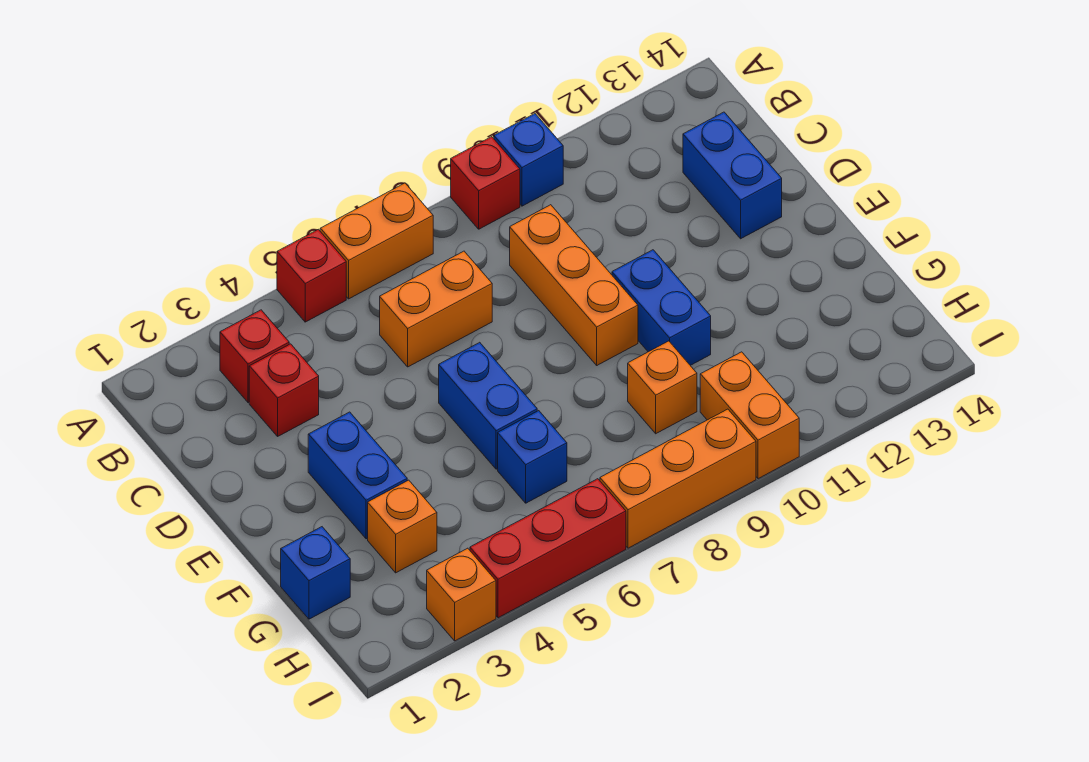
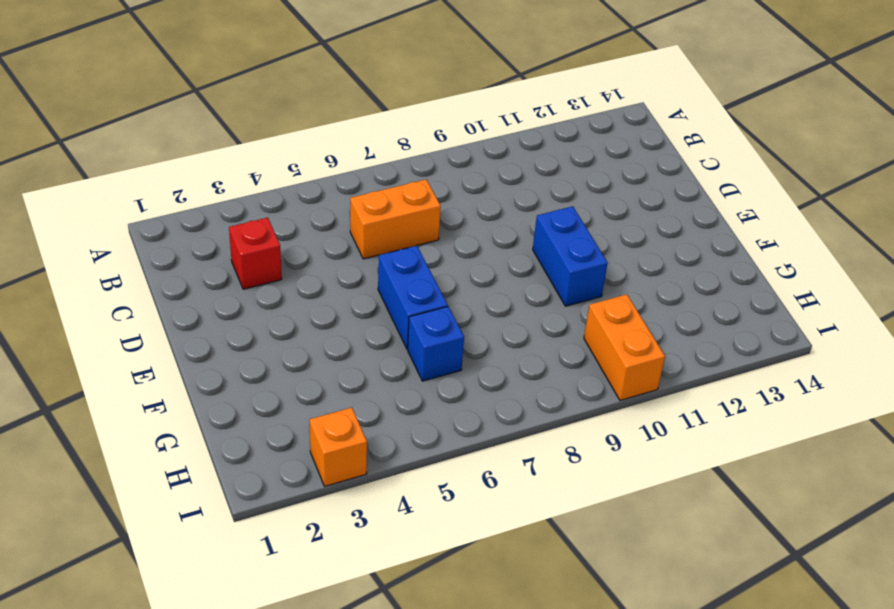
none -> red 1x1 brick [277,229,346,322]
none -> orange 1x2 brick [320,183,433,299]
none -> red 1x1 brick [451,137,520,229]

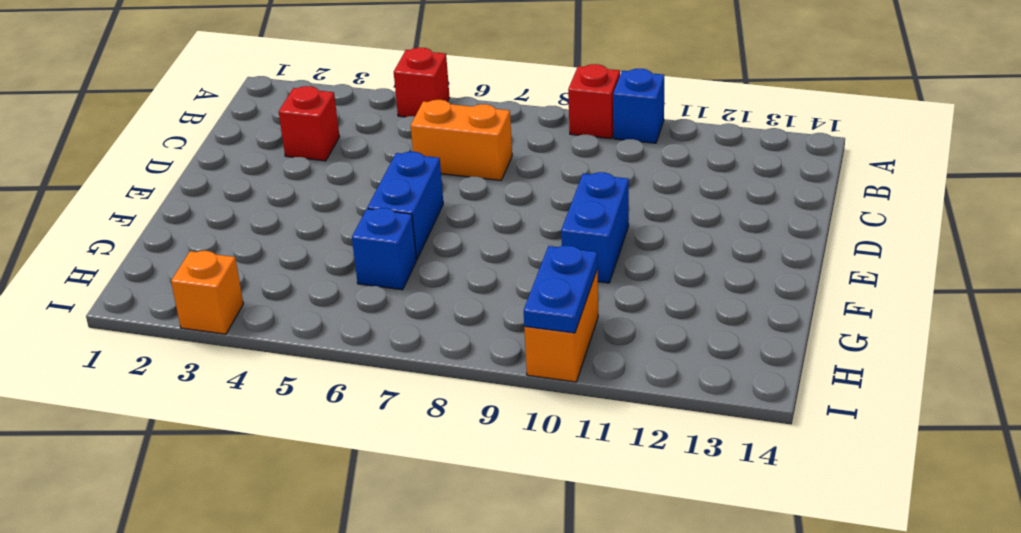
blue 1x2 plate [524,246,598,333] -> none
none -> orange 1x2 brick [320,183,433,299]
none -> red 1x1 brick [220,310,289,403]
none -> orange 1x3 brick [510,205,638,365]

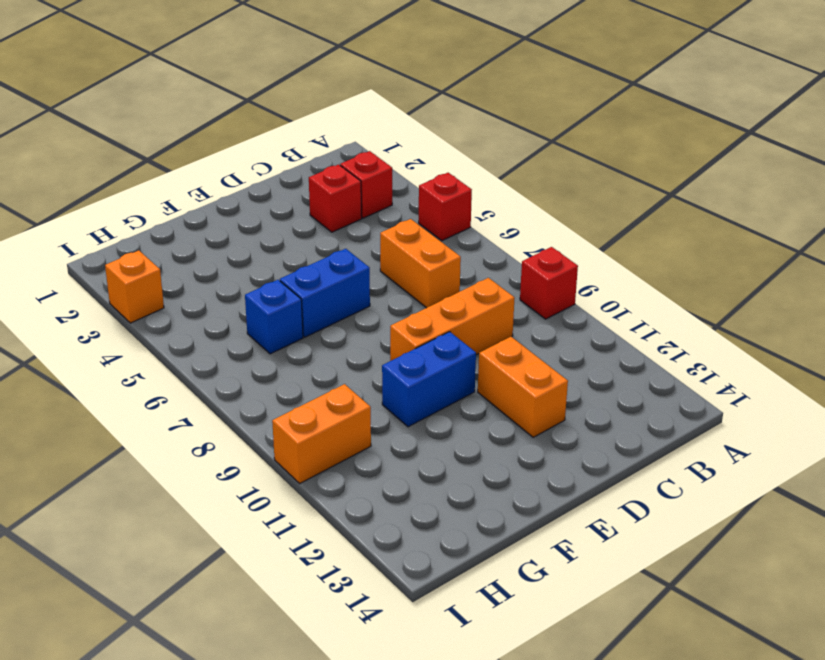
orange 1x2 brick [478,337,568,437] -> orange 1x2 brick moved to [320,183,433,299]
none -> blue 1x1 brick [494,114,563,206]
none -> blue 1x2 brick [683,112,782,239]
none -> blue 1x2 brick [308,412,407,539]

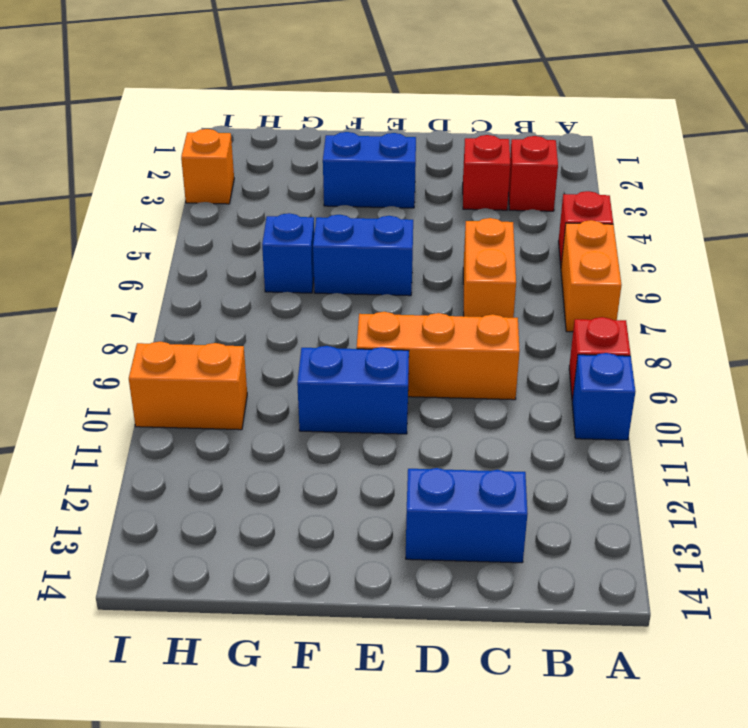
none -> blue 1x1 brick [281,527,350,619]
none -> orange 1x1 brick [368,480,437,573]
none -> orange 1x1 brick [628,341,697,434]

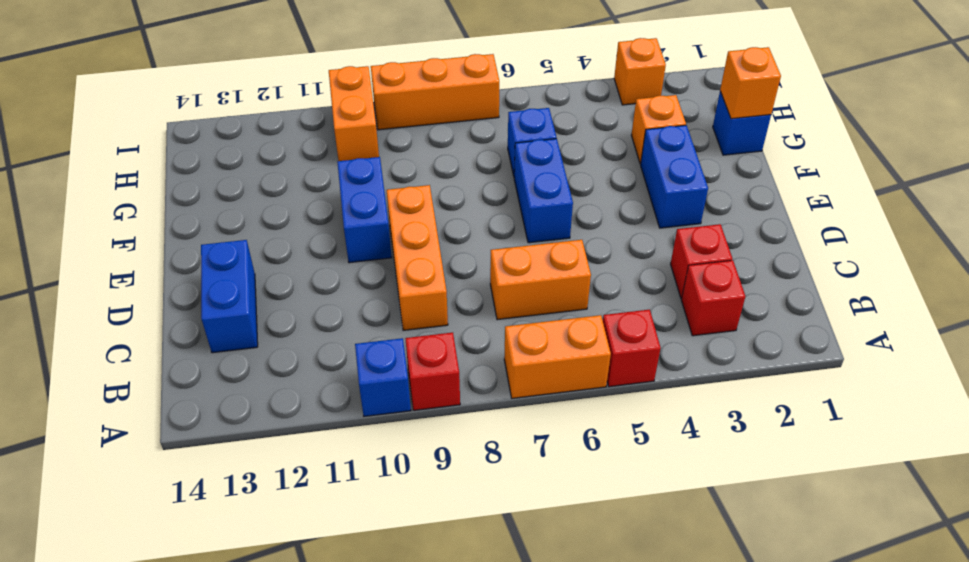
orange 1x1 brick [720,47,781,119] -> orange 1x1 brick moved to [628,341,697,434]
none -> red 1x3 brick [470,479,626,618]

